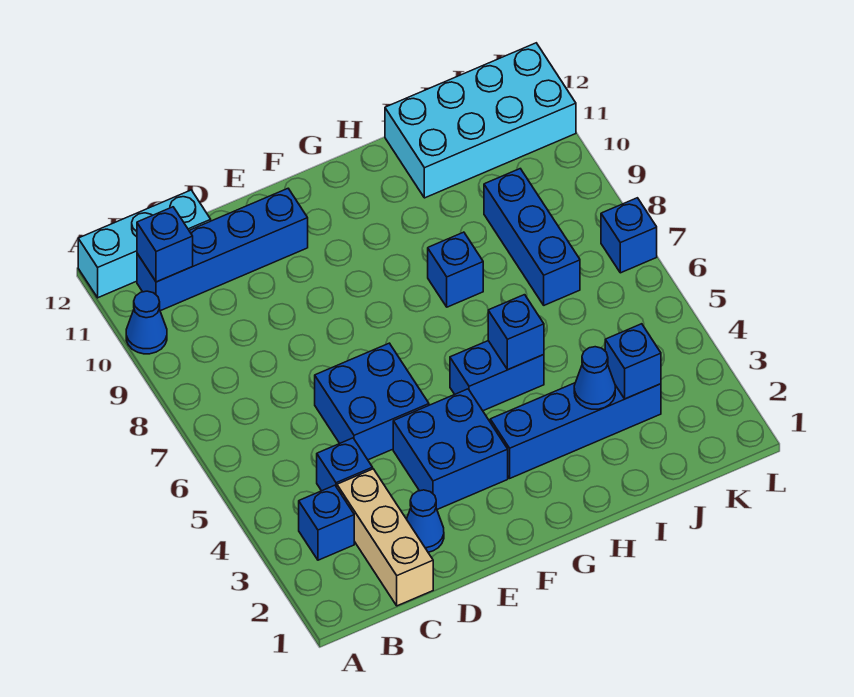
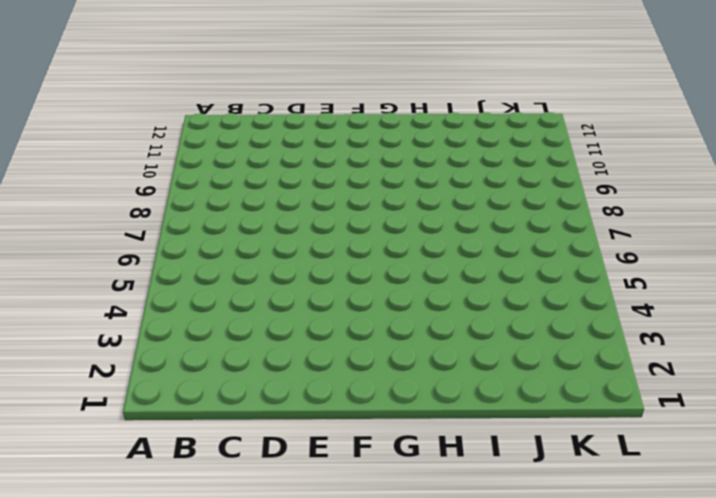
none -> blue 1x1 cone [126,291,167,354]
none -> cyan 1x3 brick [78,190,211,298]
none -> blue 1x1 brick [299,485,354,560]

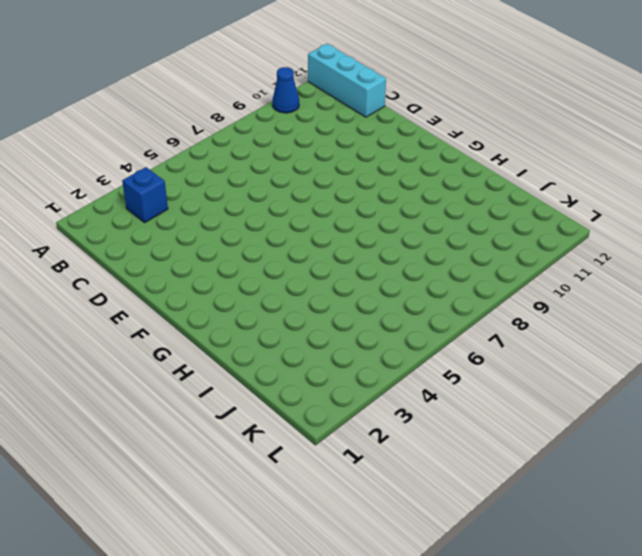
none -> blue 1x4 brick [137,189,308,311]
none -> tan 1x3 brick [337,469,433,606]
none -> blue 1x1 brick [317,438,373,491]

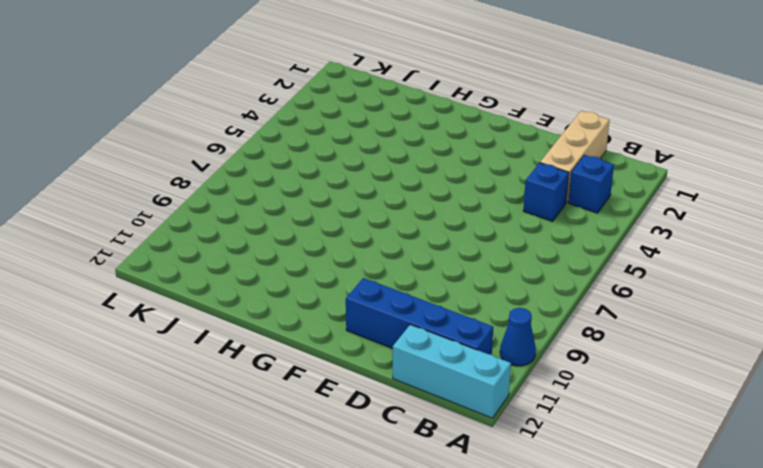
none -> blue 1x1 cone [407,490,444,552]
none -> blue 2x2 brick [315,343,429,460]
none -> blue 2x2 brick [393,389,508,509]

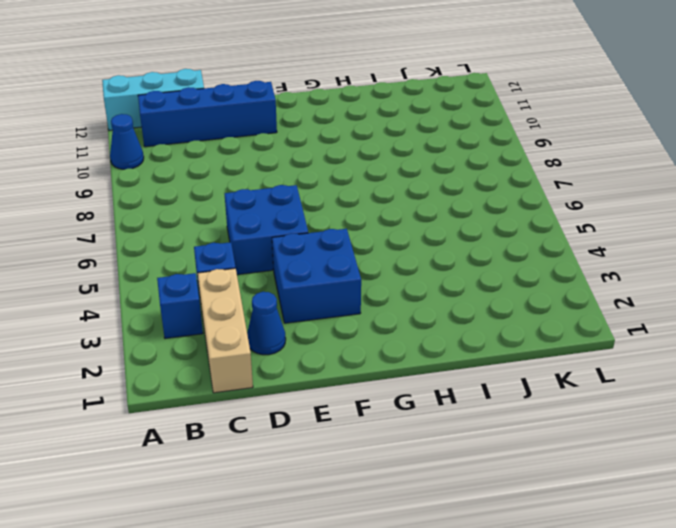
none -> blue 1x4 brick [490,383,661,478]
none -> blue 1x2 brick [450,341,544,411]
none -> blue 1x1 brick [428,232,483,307]

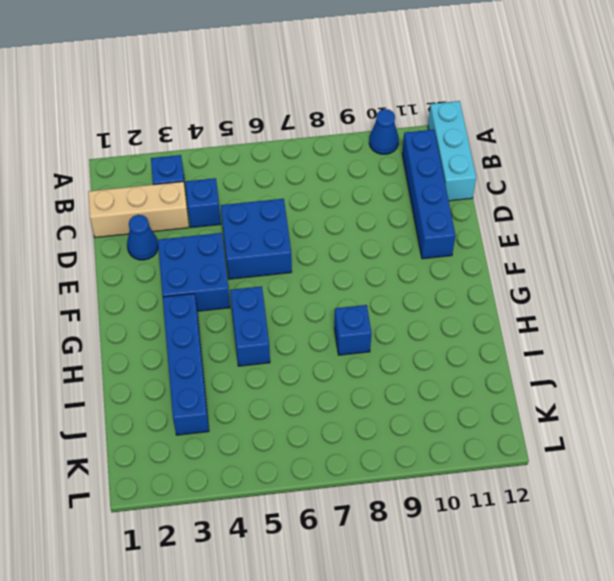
none -> cyan 2x4 brick [385,43,576,198]
none -> blue 1x3 brick [484,169,580,305]
none -> blue 1x1 brick [601,198,657,273]

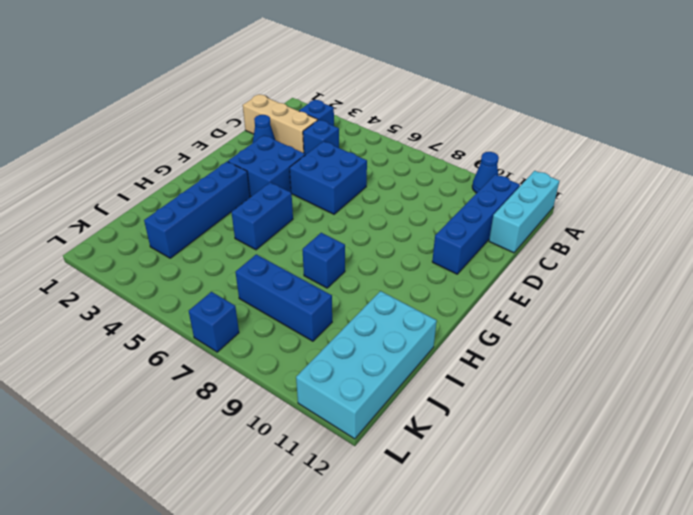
none -> blue 1x1 brick [137,207,193,282]
none -> blue 1x1 brick [488,295,544,370]
none -> blue 1x1 cone [574,347,615,409]

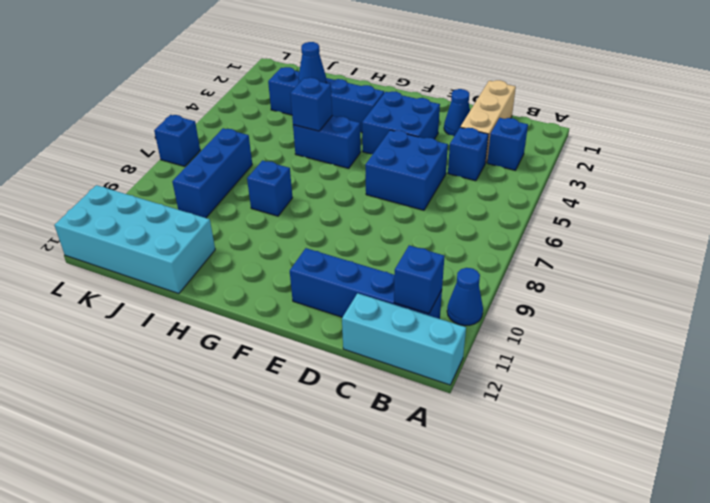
none -> blue 1x1 brick [605,324,661,399]

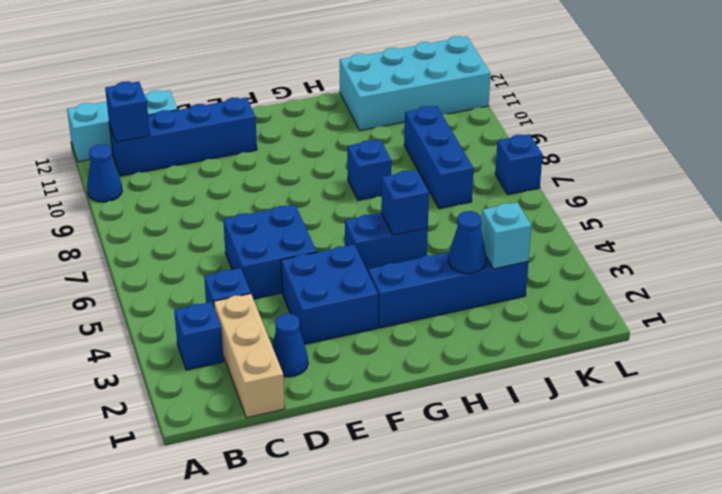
cyan 1x1 brick [481,202,531,269] -> blue 1x1 brick [605,324,661,399]

